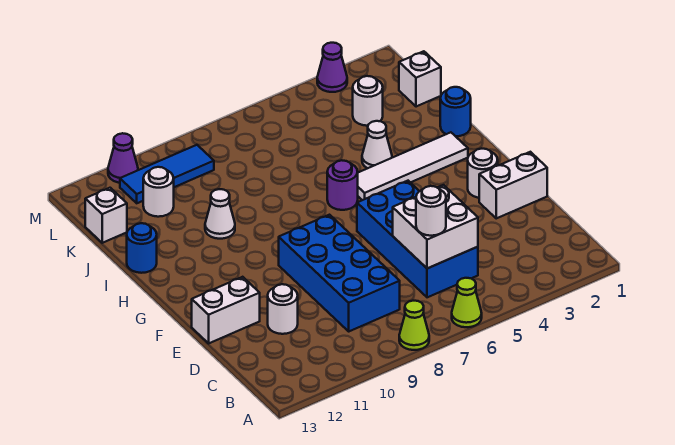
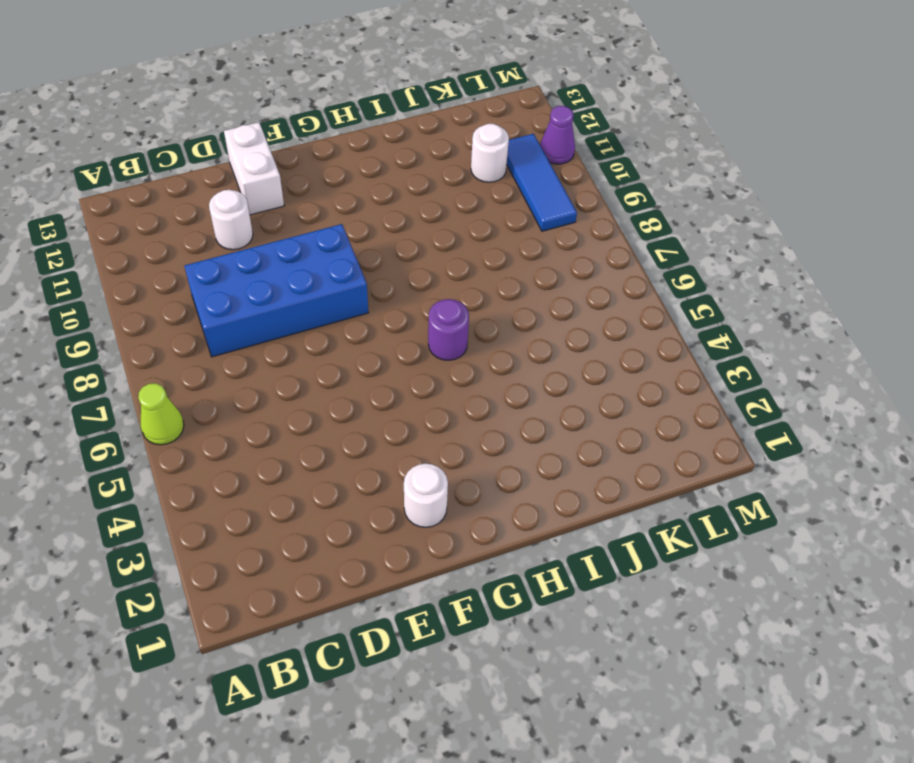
none -> lime 1x1 cone [399,301,429,350]
none -> blue 2x4 brick [357,181,478,297]
none -> white 1x2 brick [479,152,547,218]

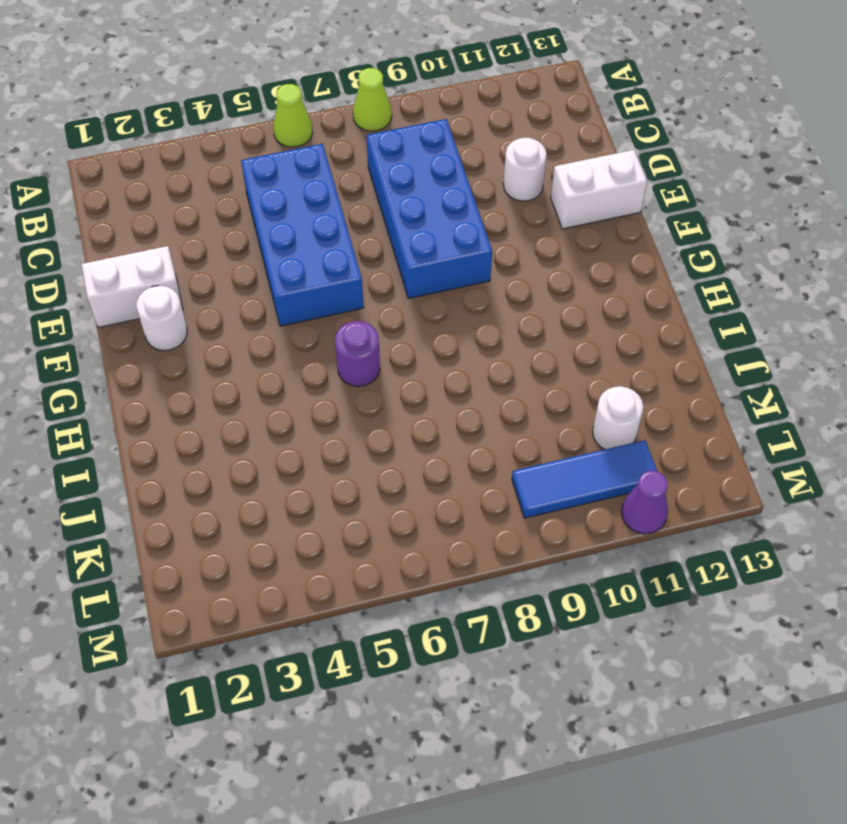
none -> white 1x4 tile [358,132,468,200]
none -> blue 1x1 round brick [440,87,471,136]
none -> white 1x1 cone [362,121,392,168]

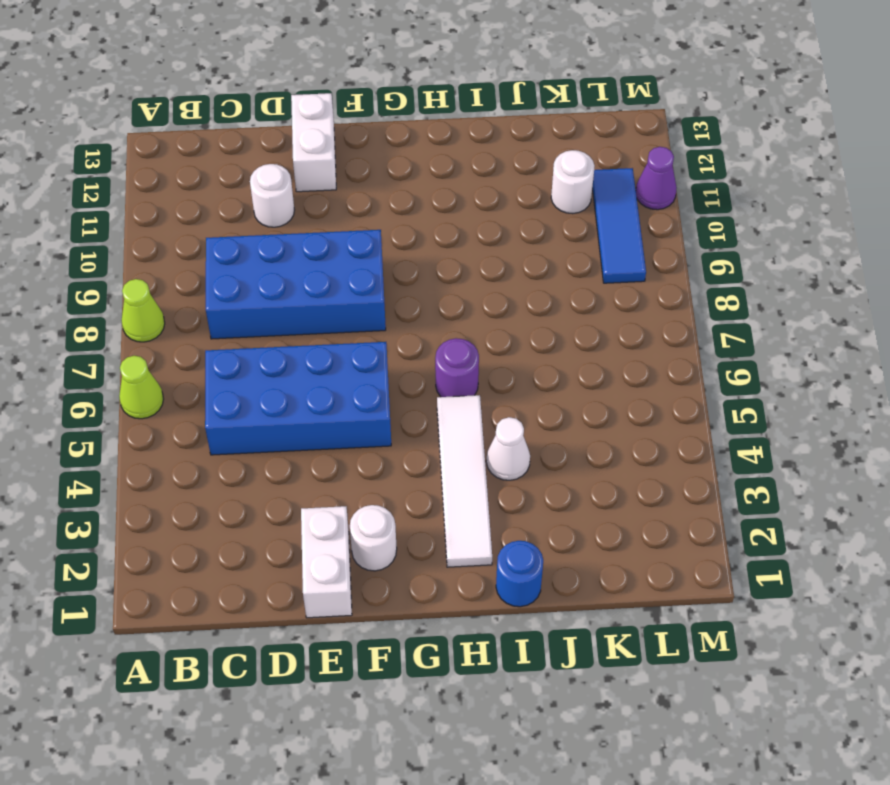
none -> white 1x1 cone [205,189,235,239]
none -> blue 1x1 round brick [127,223,157,273]
none -> white 1x1 brick [399,51,441,107]

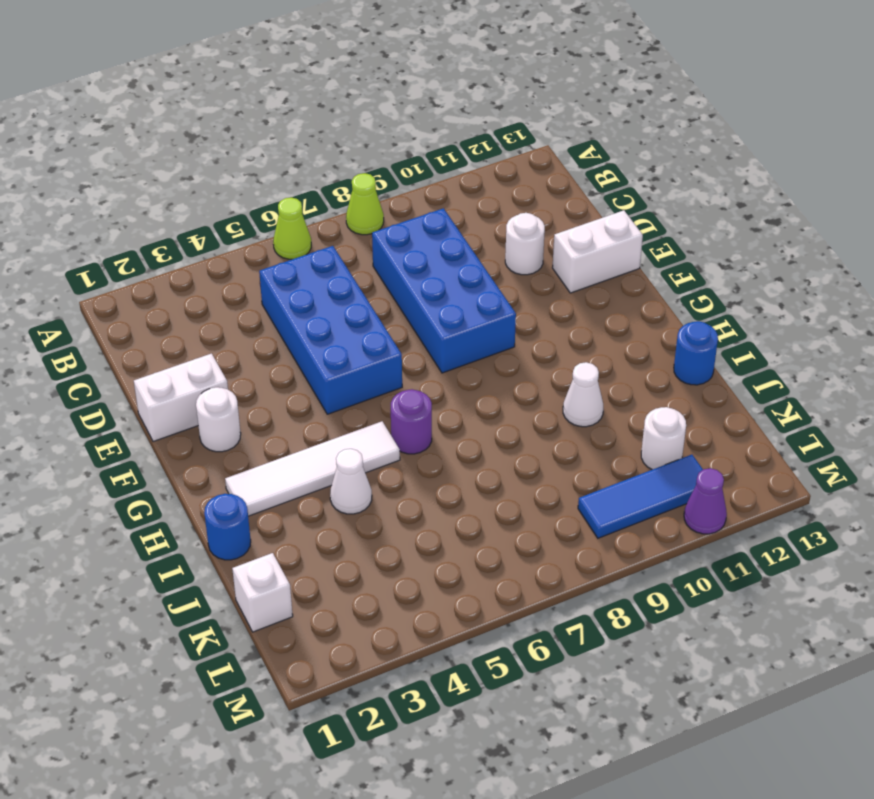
none -> white 1x1 round brick [353,76,383,126]
none -> white 1x1 brick [85,188,127,243]
none -> purple 1x1 cone [317,43,347,92]

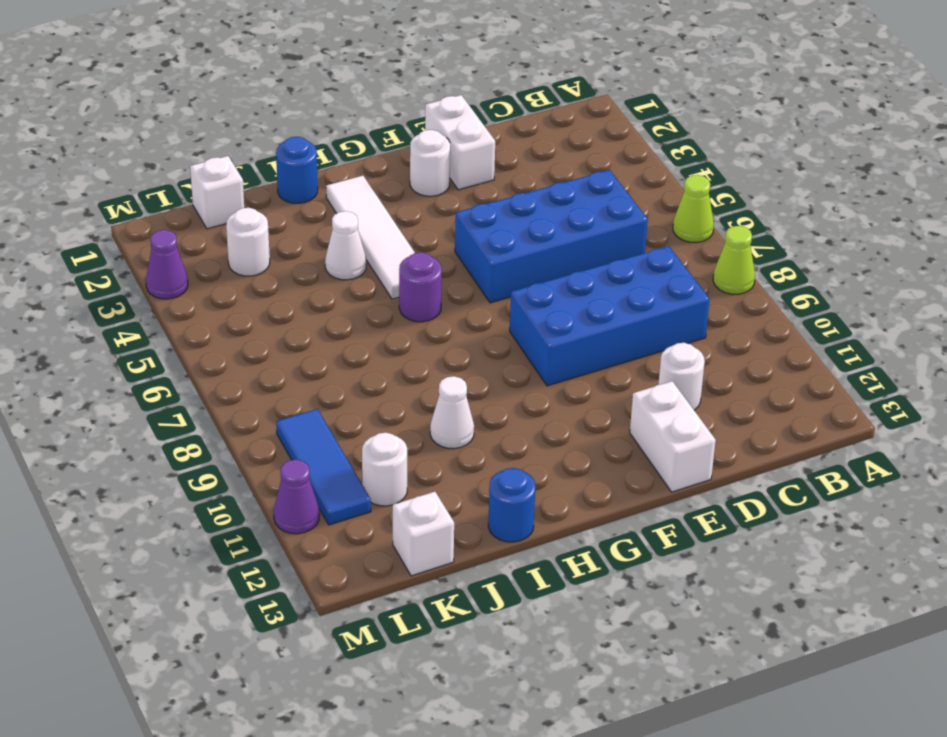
none -> white 2x2 brick [393,185,478,269]
none -> white 1x1 round brick [416,186,446,236]

